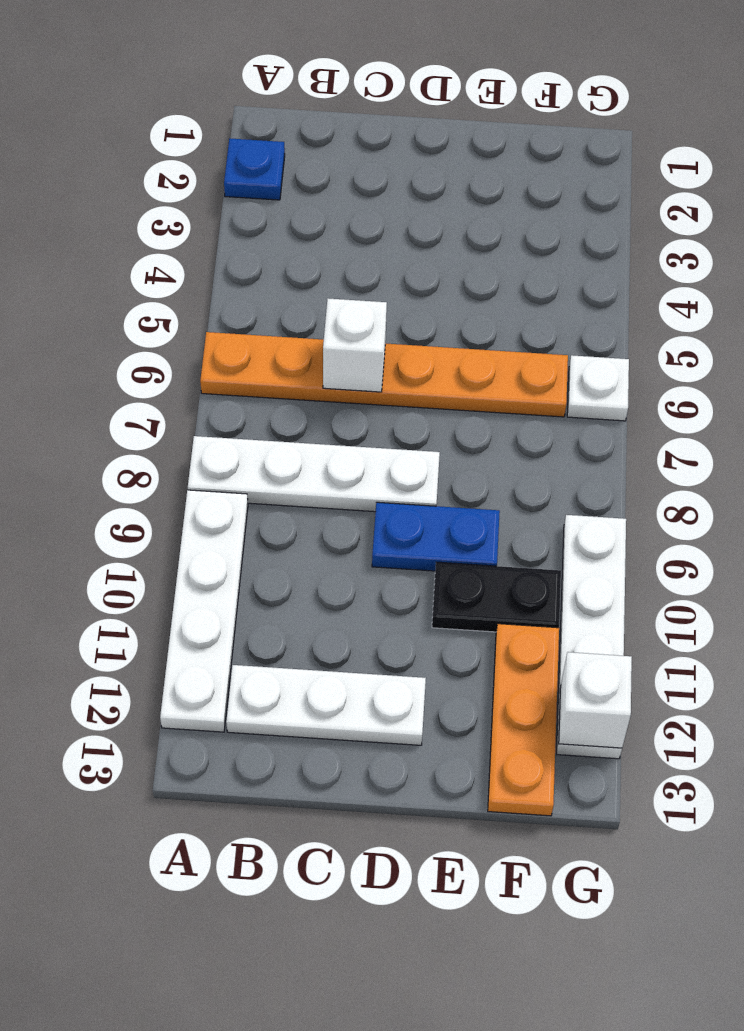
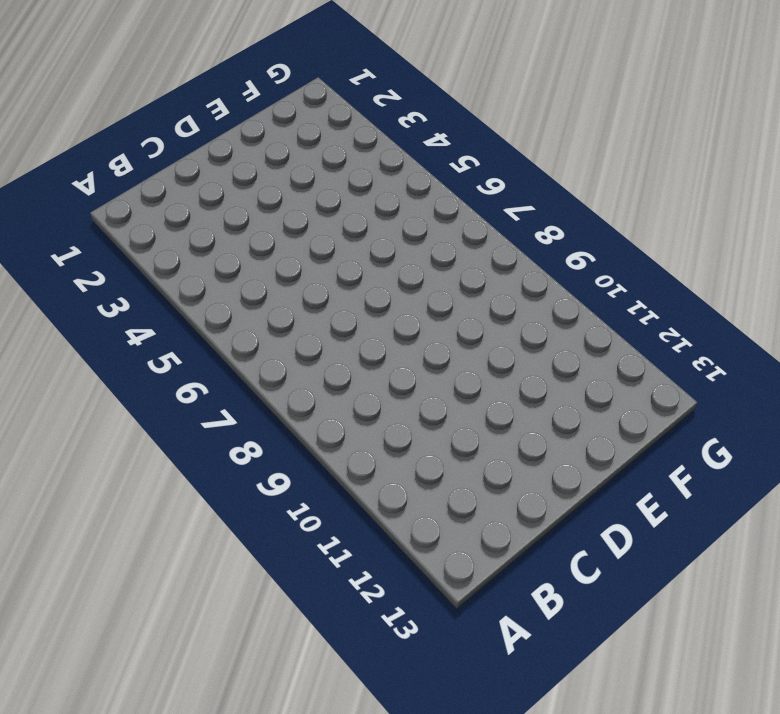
none -> blue 1x1 plate [224,139,285,200]
none -> orange 1x6 plate [200,332,568,417]
none -> white 1x4 plate [188,436,440,512]

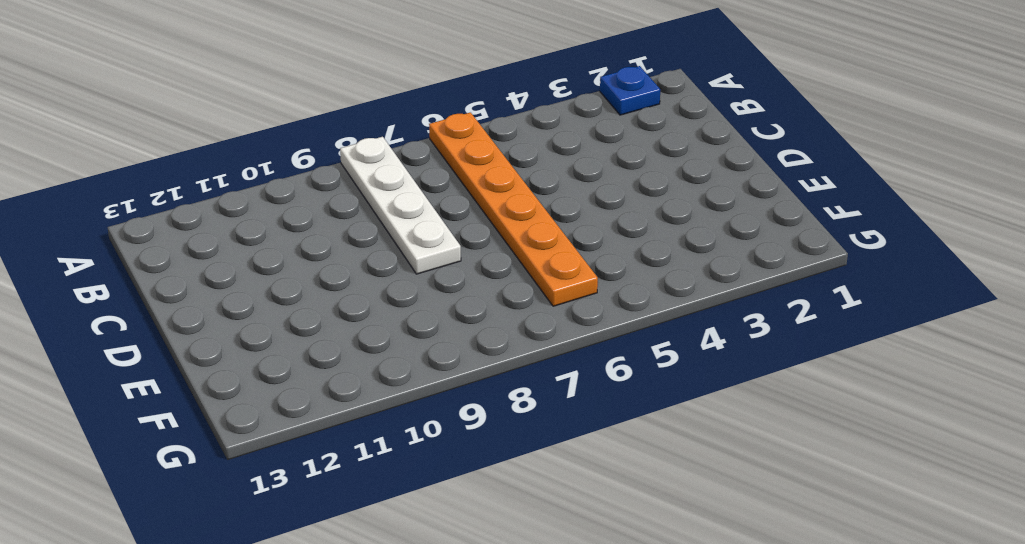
none -> white 1x4 plate [160,490,248,732]
none -> white 1x3 plate [226,665,426,745]
none -> blue 1x2 plate [372,502,500,571]

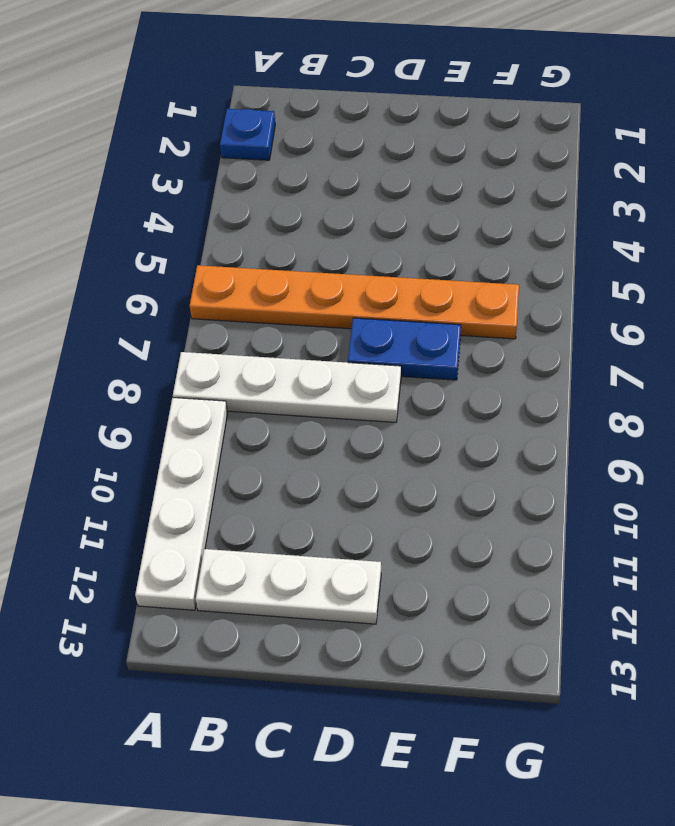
blue 1x2 plate [348,318,461,380] -> blue 1x2 plate moved to [372,502,500,571]
none -> black 1x2 plate [432,562,561,632]
none -> orange 1x3 plate [488,624,559,816]
none -> white 1x1 plate [567,355,629,421]

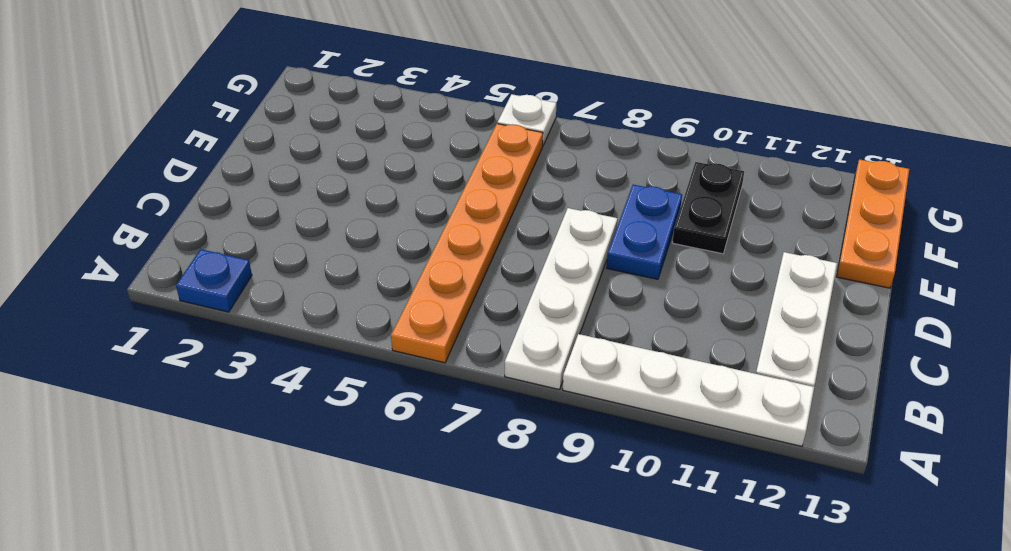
orange 1x3 plate [837,159,909,288] -> orange 1x3 plate turned to [488,624,559,816]
none -> white 1x4 plate [557,515,626,759]
none -> white 1x1 brick [323,298,387,392]
none -> white 1x1 brick [559,652,632,748]

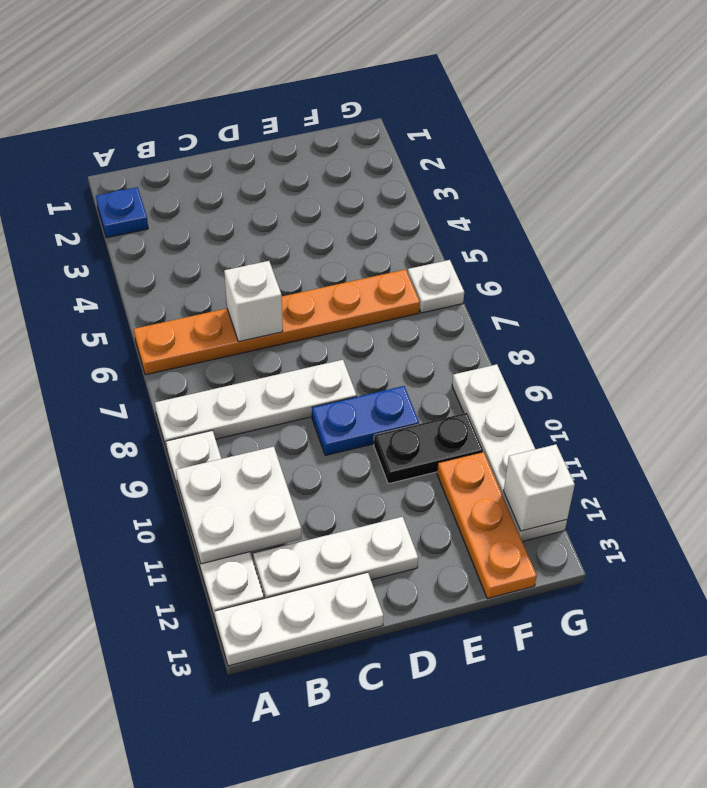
white 2x2 plate [176,447,301,564] -> none
white 1x3 plate [214,573,383,666] -> none

